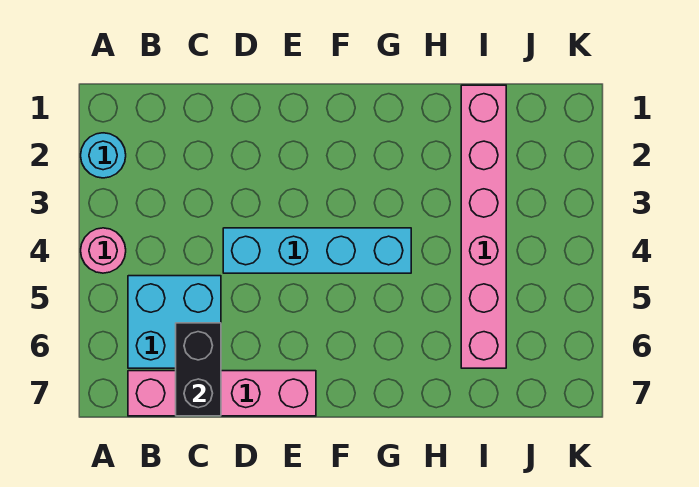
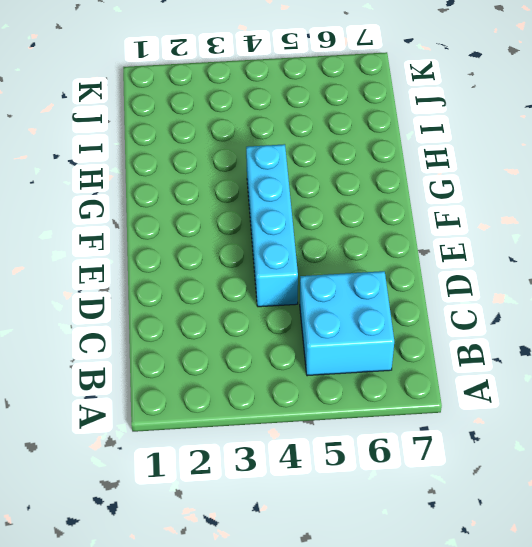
none -> cyan 1x1 round brick [81,133,126,178]
none -> pink 1x1 round brick [81,228,126,273]

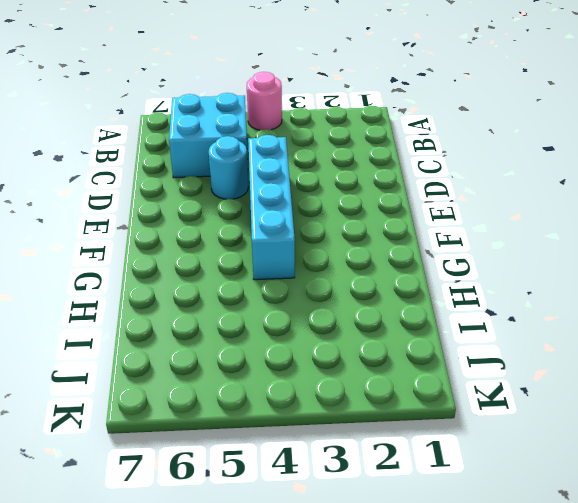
cyan 1x1 round brick [209,136,248,199] -> cyan 1x1 round brick moved to [81,133,126,178]
none -> pink 1x4 brick [128,371,316,416]
none -> pink 1x6 brick [461,85,506,368]

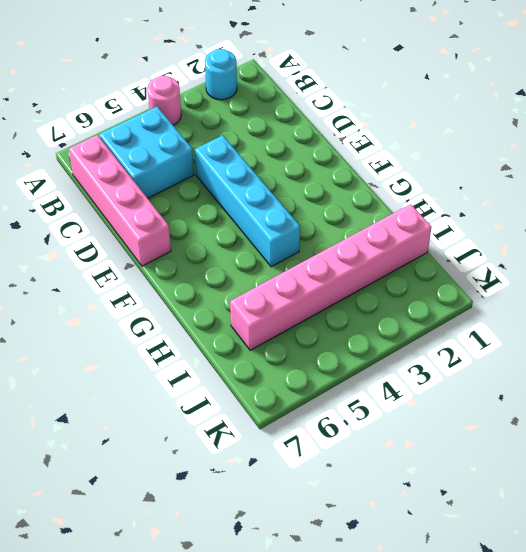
none -> black 1x2 brick [176,323,221,416]

